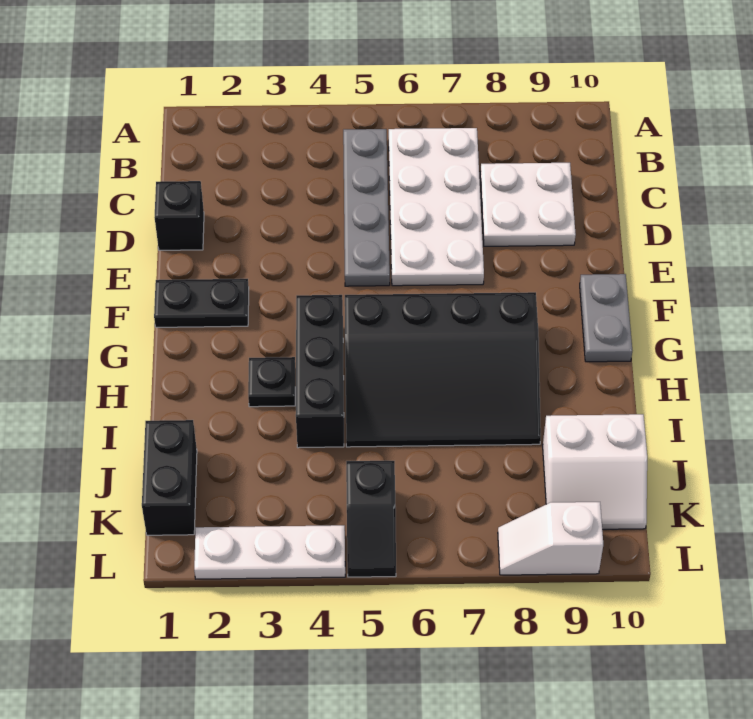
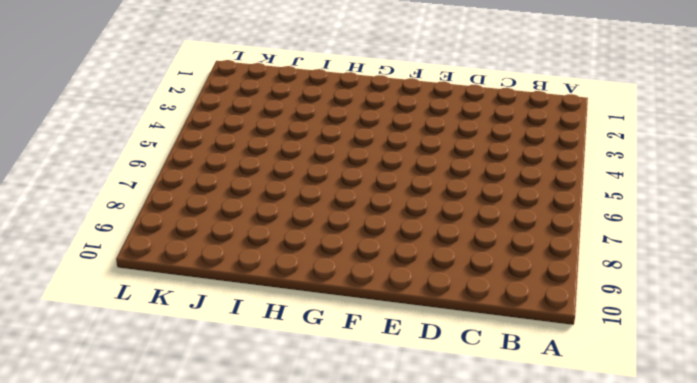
none -> grey 1x4 plate [343,129,390,286]
none -> white 2x4 plate [389,128,484,286]
none -> white 2x2 plate [480,163,576,246]

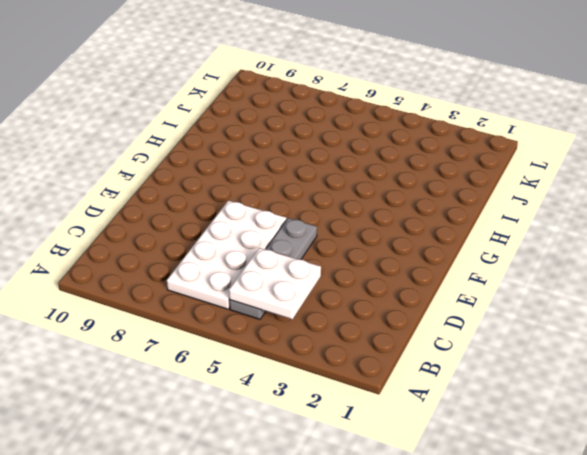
white 2x2 plate [229,248,321,319] -> white 2x2 plate moved to [480,163,576,246]
none -> black 1x1 brick [155,181,204,250]
none -> black 1x2 plate [154,279,249,327]
none -> grey 1x2 plate [580,274,632,362]

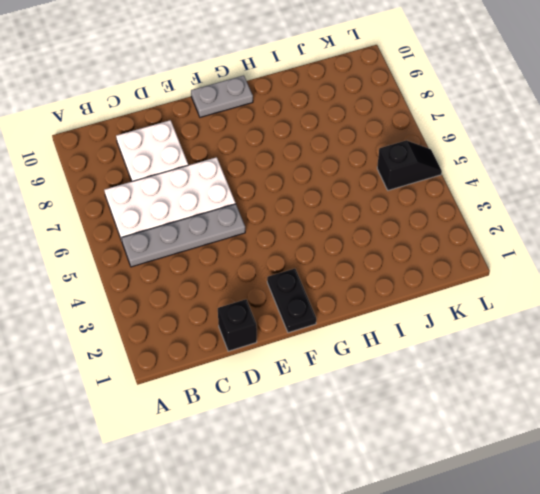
none -> black 1x3 brick [296,295,344,448]
none -> black 3x4 slope [345,292,541,447]
none -> black 1x1 plate [248,357,295,407]

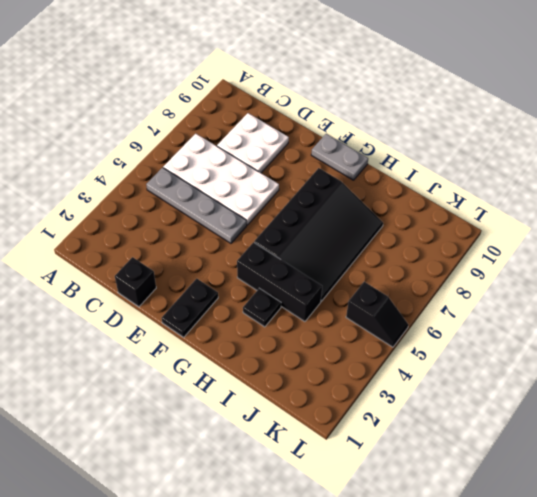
none -> black 1x2 brick [142,420,197,535]
none -> white 2x2 slope [543,414,647,529]
none -> white 1x3 plate [194,525,345,579]

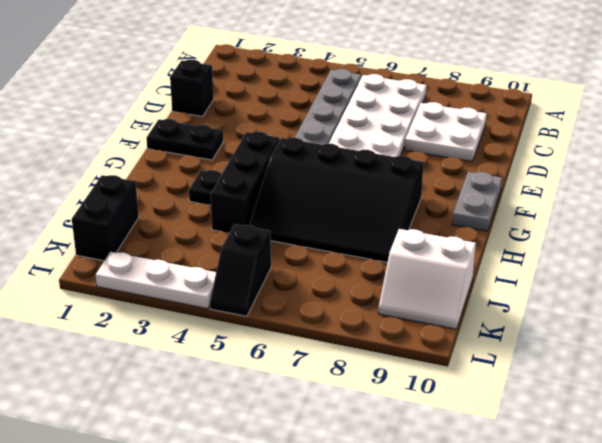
none -> white 1x2 slope [498,502,603,575]

